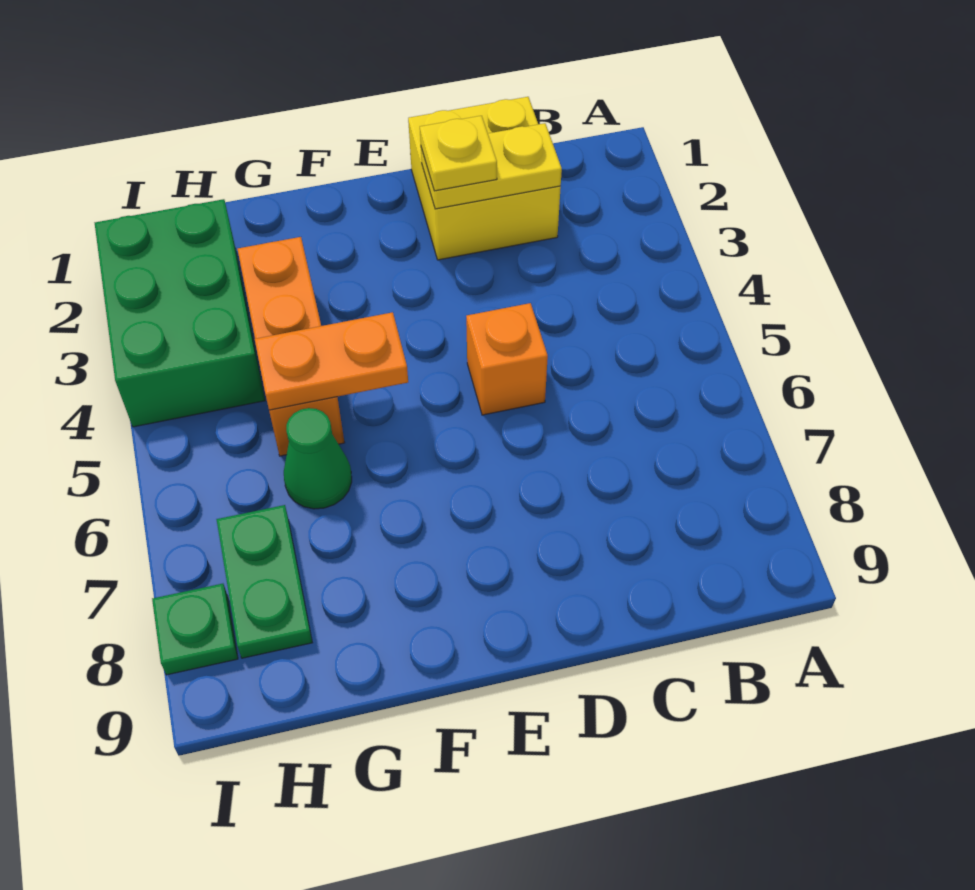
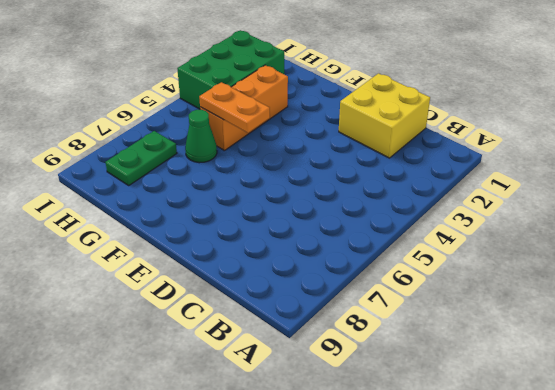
none -> orange 1x1 brick [466,303,548,415]
none -> green 1x1 plate [152,584,238,675]

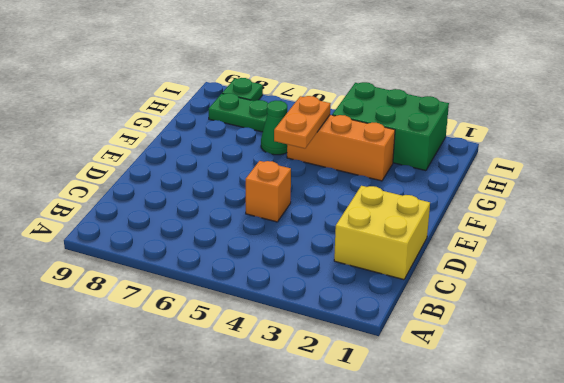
none -> yellow 1x2 plate [421,123,562,209]
none -> yellow 1x1 plate [420,116,497,191]

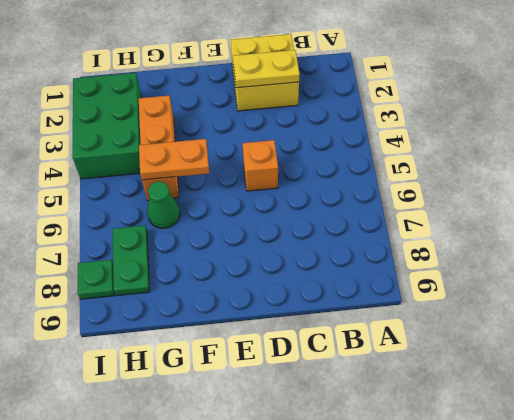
none -> yellow 1x1 plate [420,116,497,191]

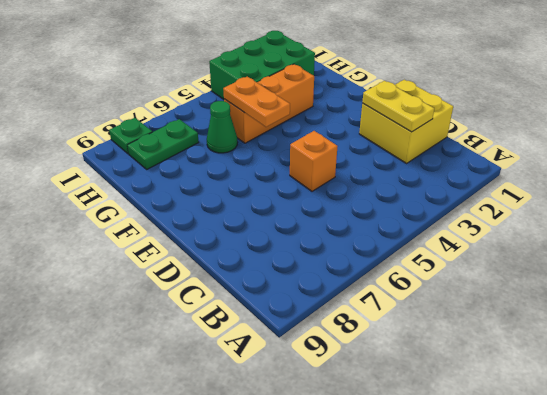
none -> yellow 1x1 plate [420,116,497,191]

